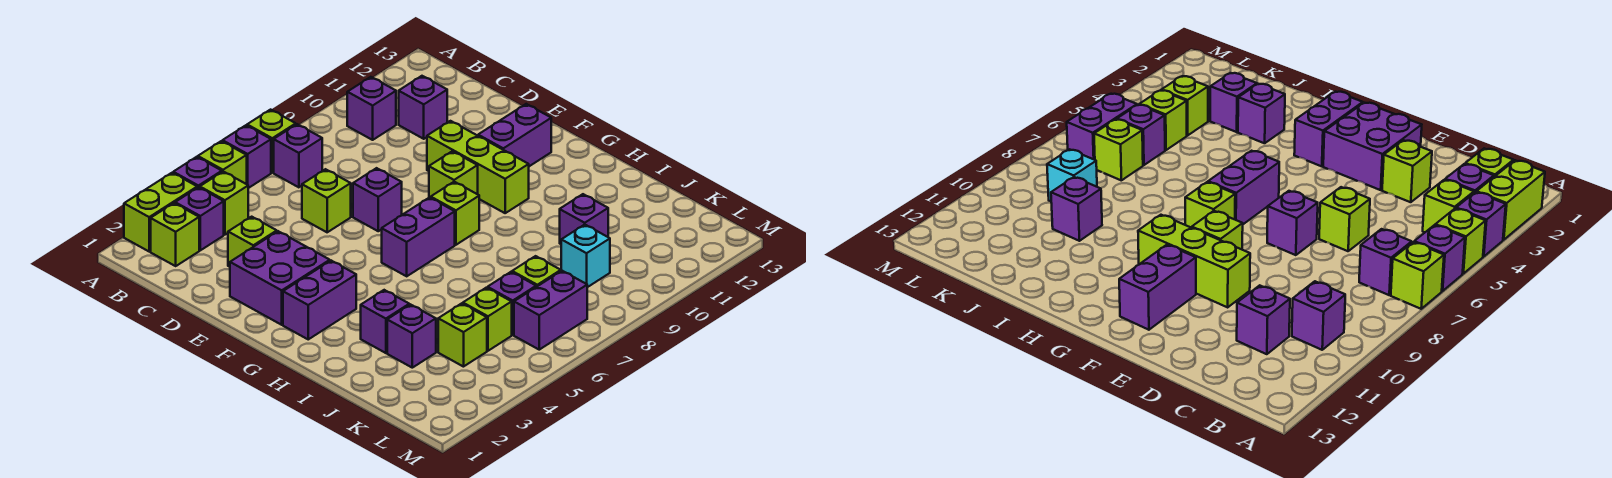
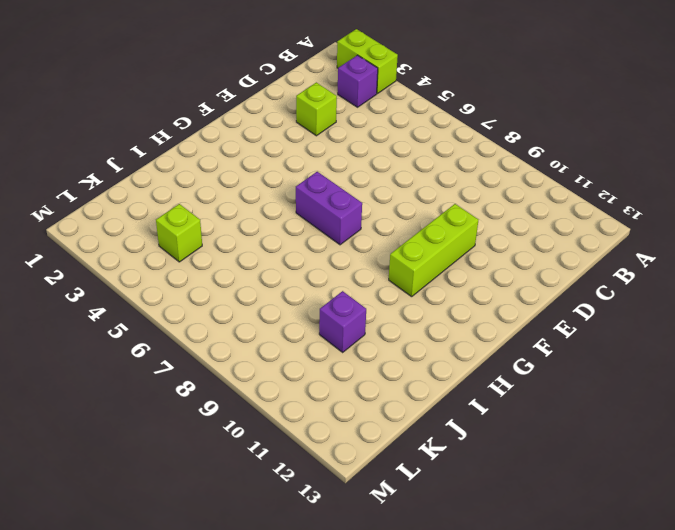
none -> purple 1x1 brick [173,157,222,188]
none -> lime 1x1 brick [198,141,247,184]
none -> purple 1x1 brick [222,125,271,188]
none -> lime 1x1 brick [247,110,296,173]

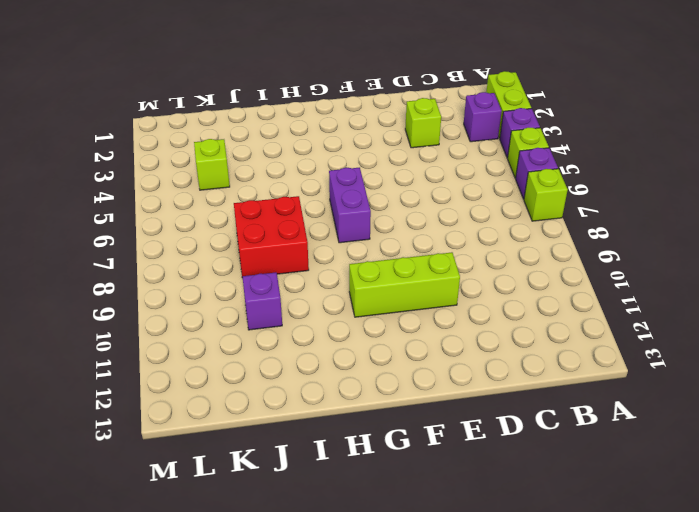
red 2x2 brick [234,196,309,278] -> none
none -> lime 1x1 brick [151,203,199,266]
none -> lime 1x1 brick [200,172,248,235]
none -> purple 1x1 brick [274,124,322,187]
none -> purple 1x1 brick [347,77,396,140]

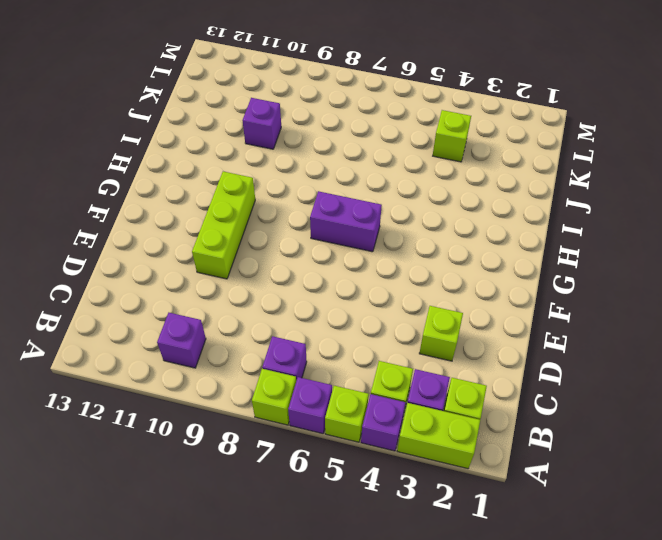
none -> purple 1x1 brick [399,76,447,139]
none -> lime 1x1 brick [302,169,351,232]
none -> purple 2x2 brick [230,231,330,325]
none -> purple 1x1 brick [353,168,402,231]

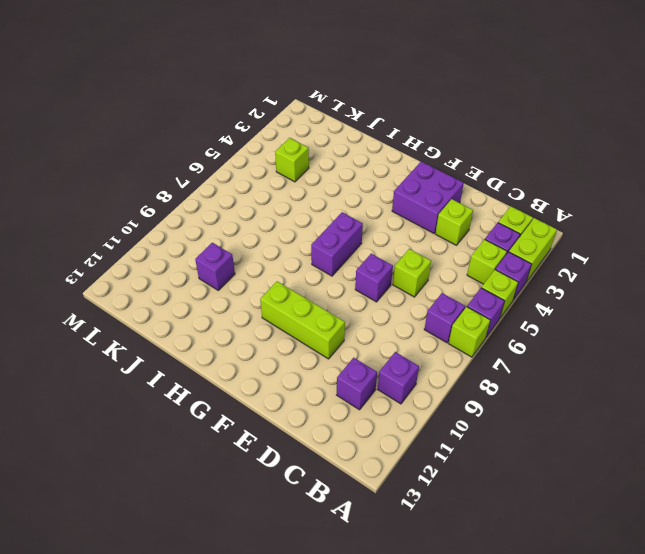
none -> lime 1x1 brick [429,151,478,198]
none -> purple 1x2 brick [478,104,551,166]
none -> purple 1x2 brick [283,261,356,339]
none -> lime 1x1 brick [431,182,479,245]

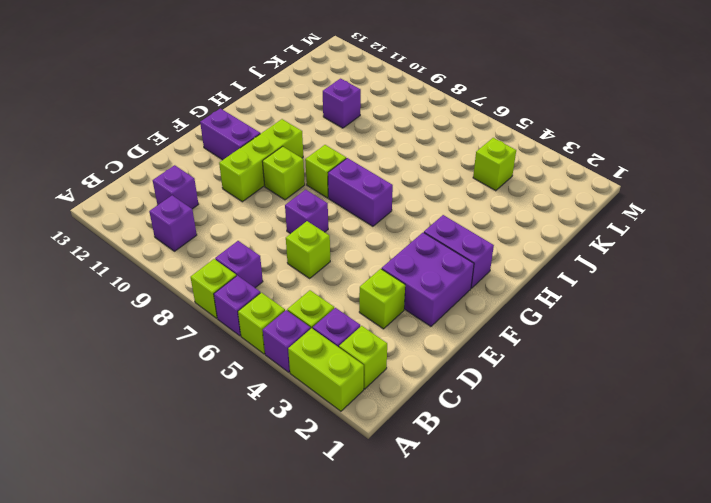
none -> purple 1x1 brick [361,290,409,353]
none -> purple 1x1 brick [387,305,436,368]
none -> lime 1x1 brick [463,288,512,351]
none -> purple 1x1 brick [488,272,536,335]

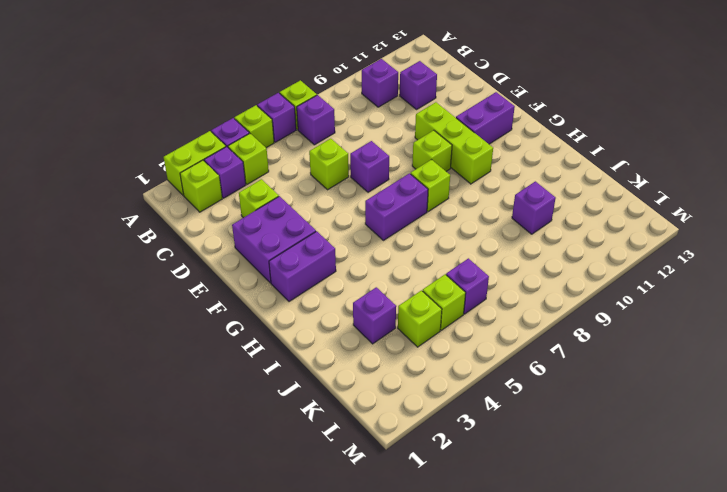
none -> purple 1x1 brick [361,290,409,353]
none -> lime 1x1 brick [512,256,561,287]
none -> cyan 1x1 brick [561,225,610,287]
none -> purple 1x2 brick [514,271,587,350]

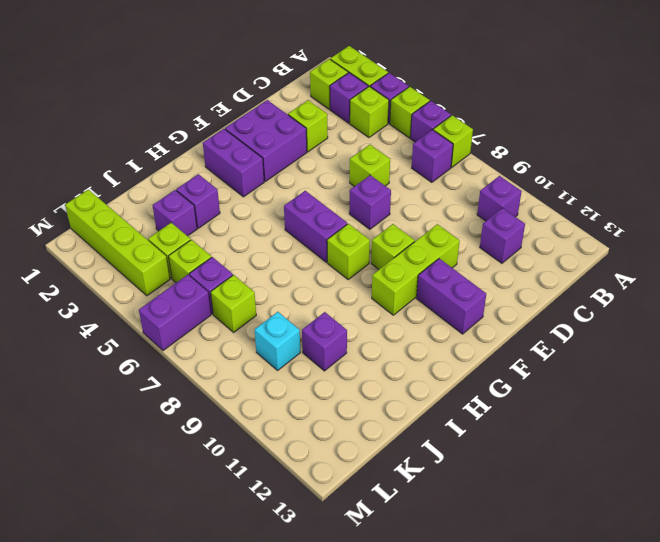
lime 1x4 brick [65,190,170,296] -> none
purple 1x2 brick [139,275,211,351] -> purple 1x2 brick turned to [514,271,587,350]

